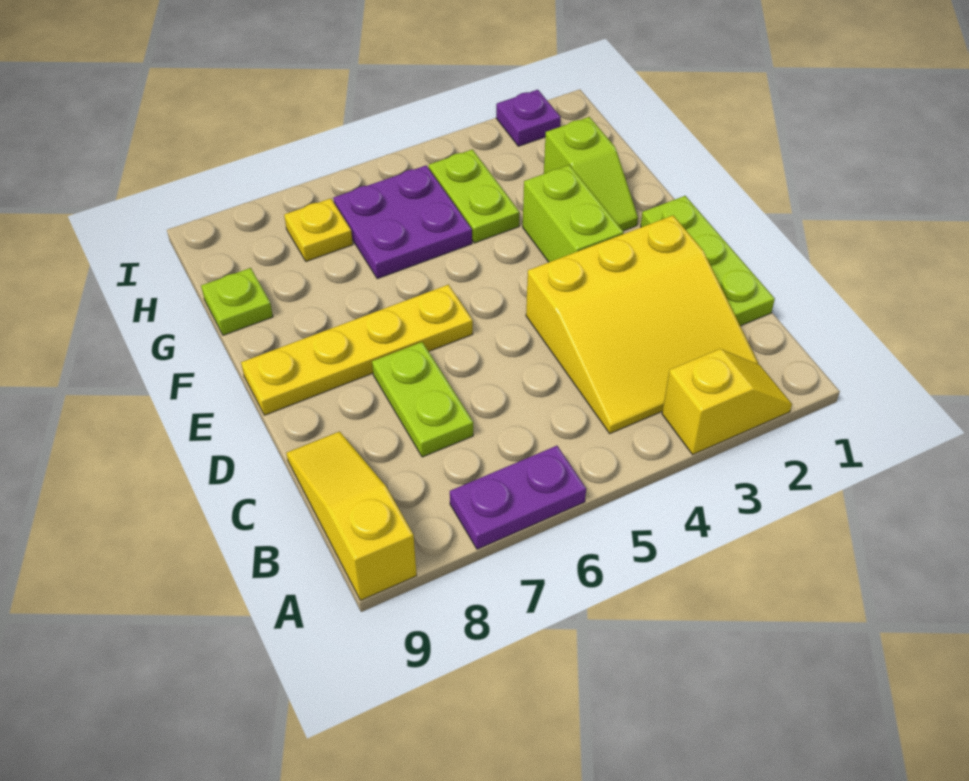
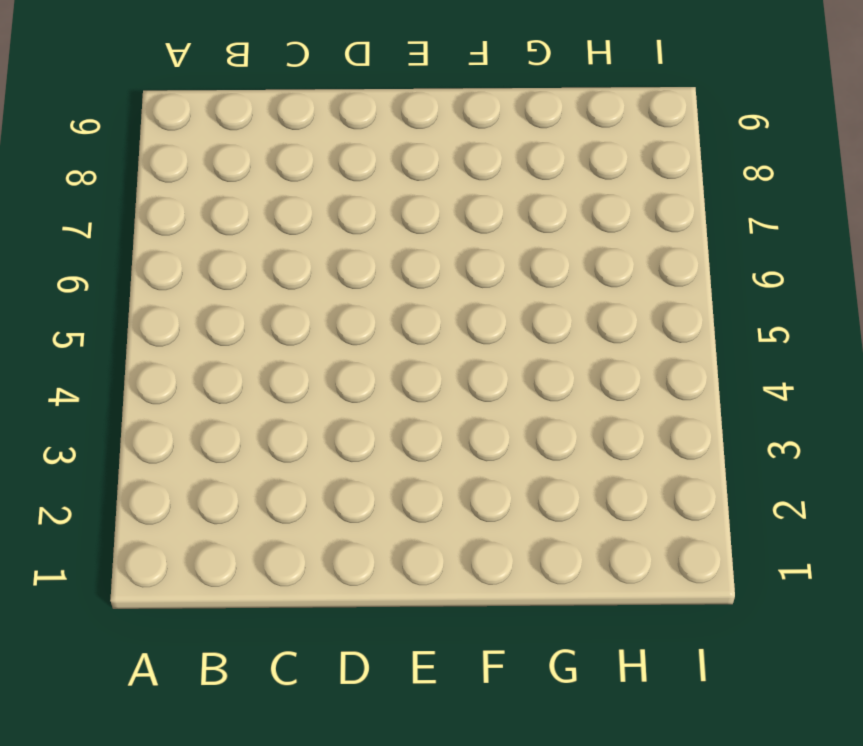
none -> yellow 1x2 slope [662,349,792,455]
none -> purple 1x2 plate [450,446,586,549]
none -> yellow 1x3 slope [286,432,417,600]

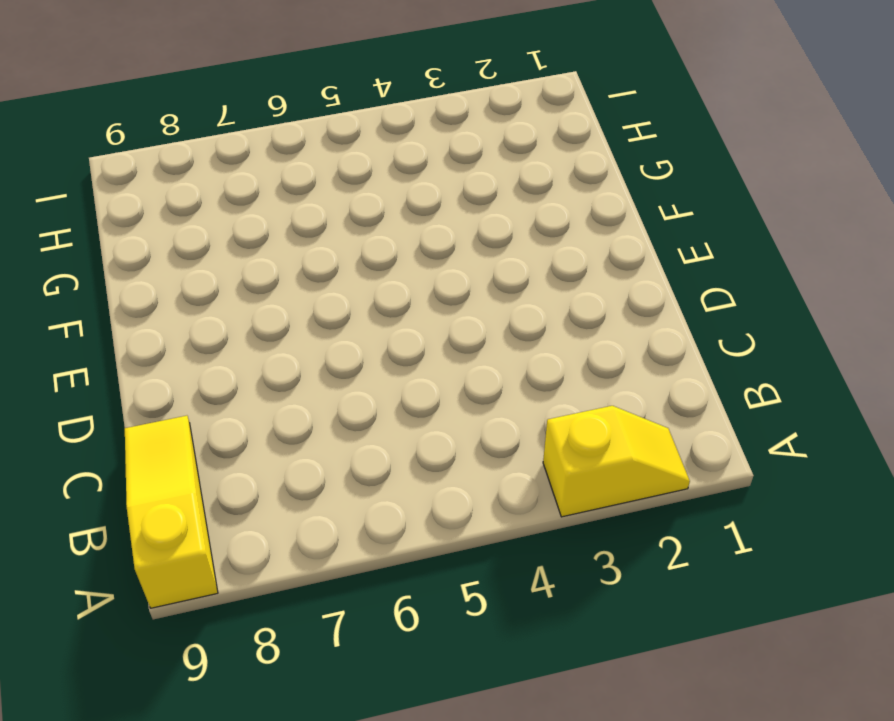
none -> purple 1x2 plate [450,446,586,549]
none -> yellow 3x3 slope [526,216,758,433]
none -> lime 1x3 plate [641,196,775,326]

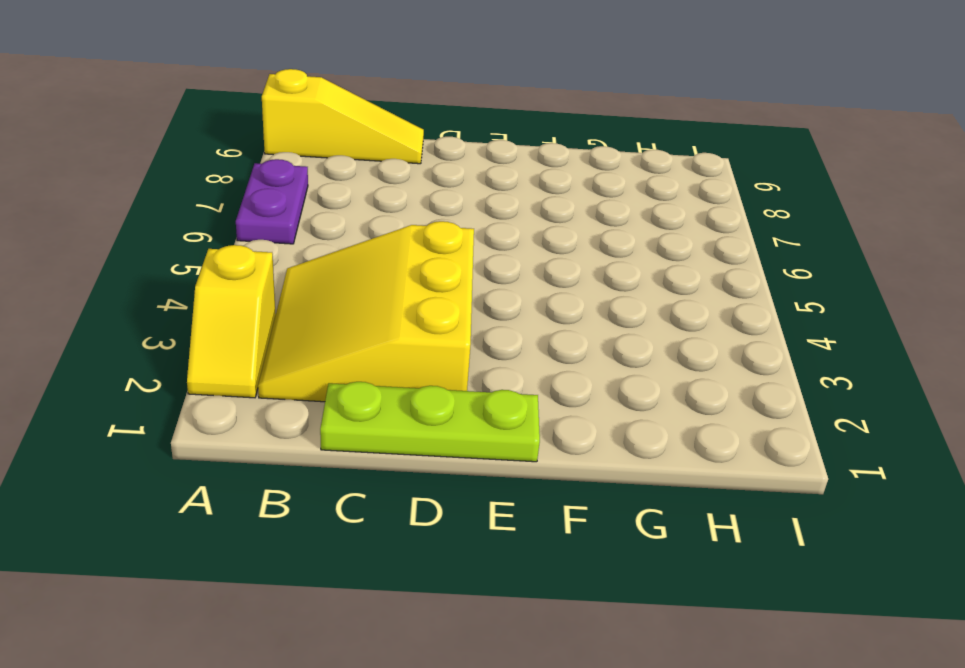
none -> lime 1x2 plate [372,342,473,457]
none -> lime 1x2 brick [523,165,624,262]
none -> yellow 1x4 plate [241,285,473,415]

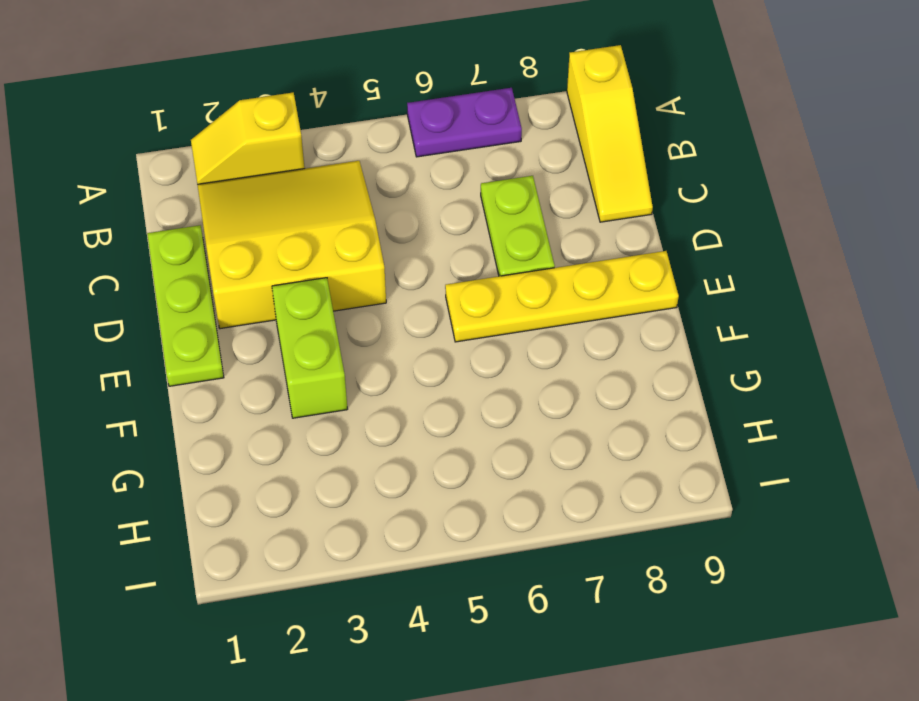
none -> lime 1x2 slope [544,117,638,231]
none -> lime 1x2 plate [429,149,520,243]
none -> purple 2x2 plate [333,166,472,279]

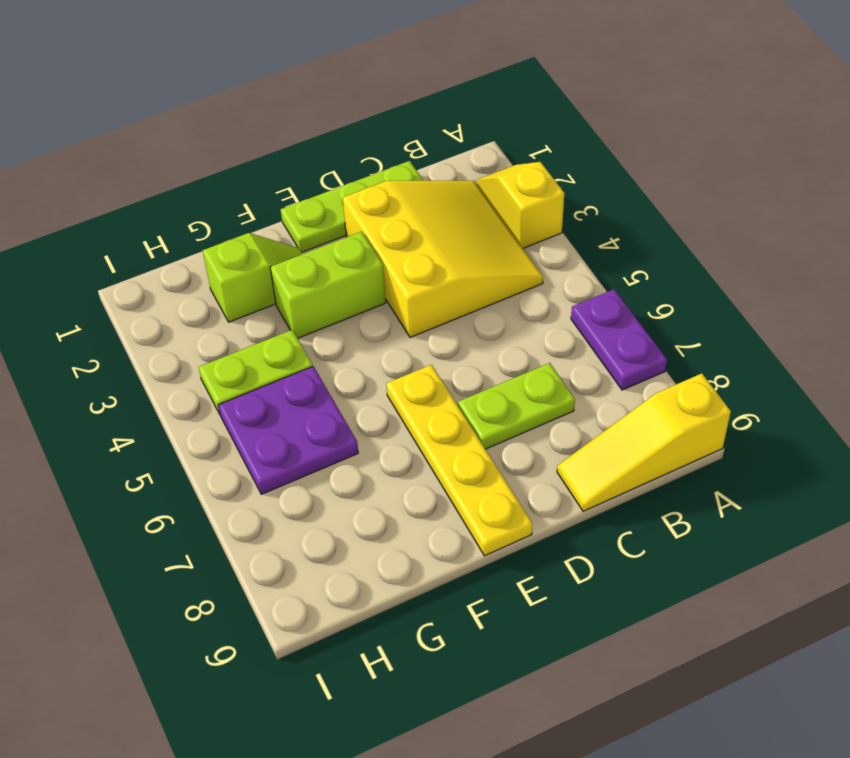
none -> lime 1x1 plate [201,268,273,335]
none -> yellow 1x1 plate [284,198,353,261]
none -> purple 1x1 plate [496,90,561,146]

